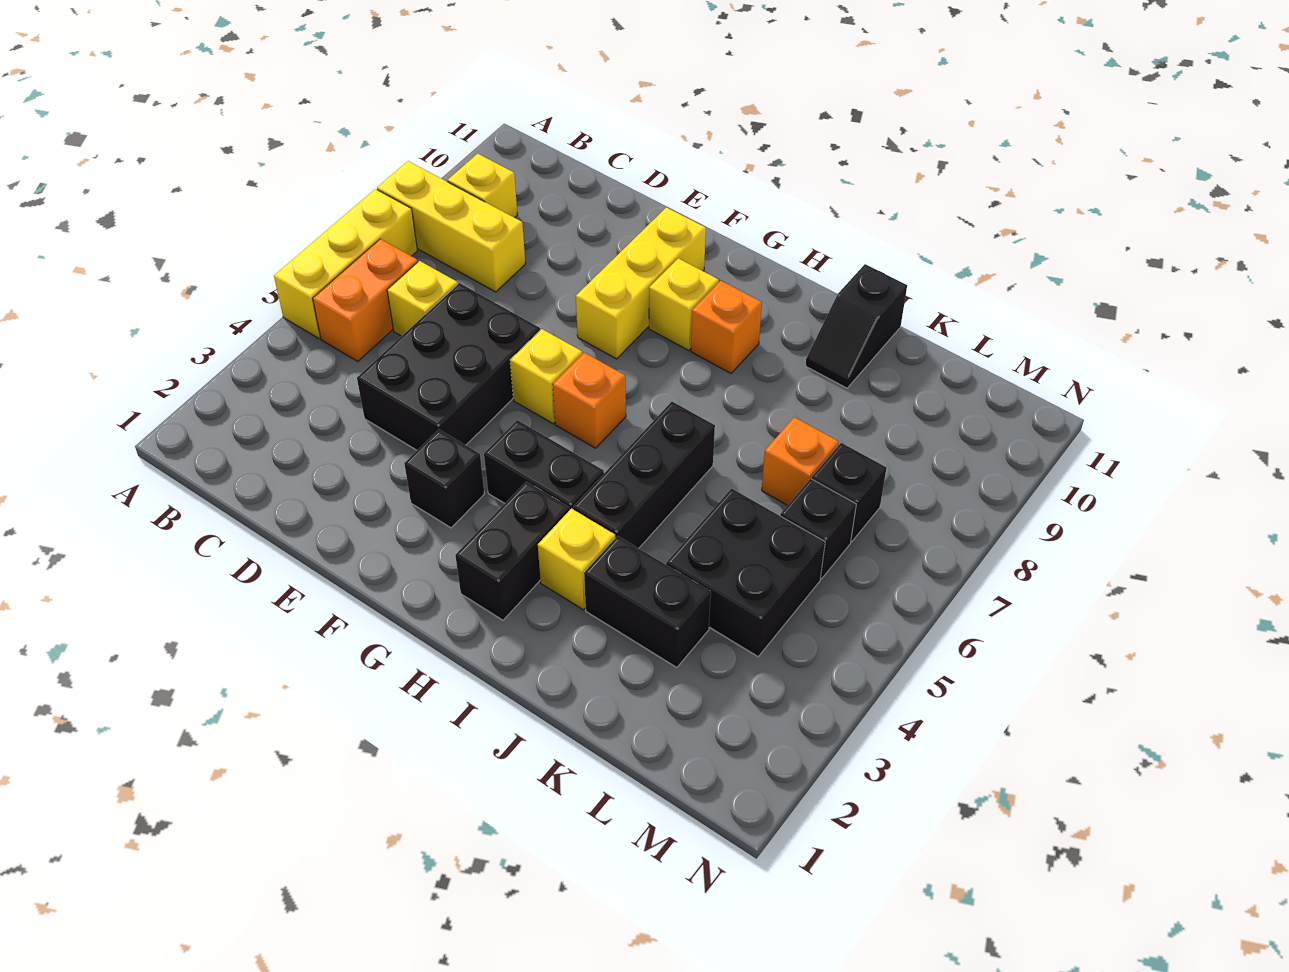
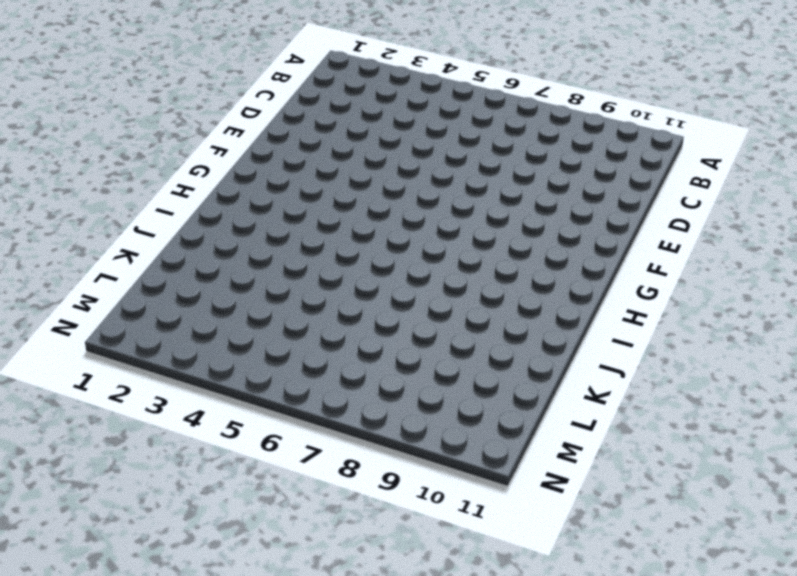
none -> yellow 1x3 brick [274,189,417,338]
none -> yellow 1x3 brick [377,161,525,292]
none -> orange 1x2 brick [313,239,418,361]

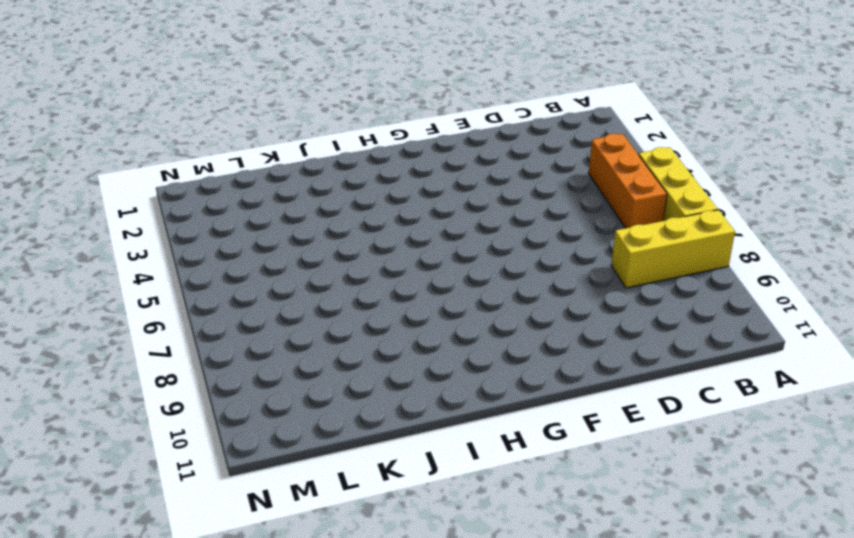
orange 1x3 brick [589,134,667,228] -> orange 1x2 brick [313,239,418,361]
none -> yellow 1x1 brick [448,154,517,218]
none -> yellow 1x1 brick [387,261,458,336]
none -> black 2x3 brick [357,283,540,450]

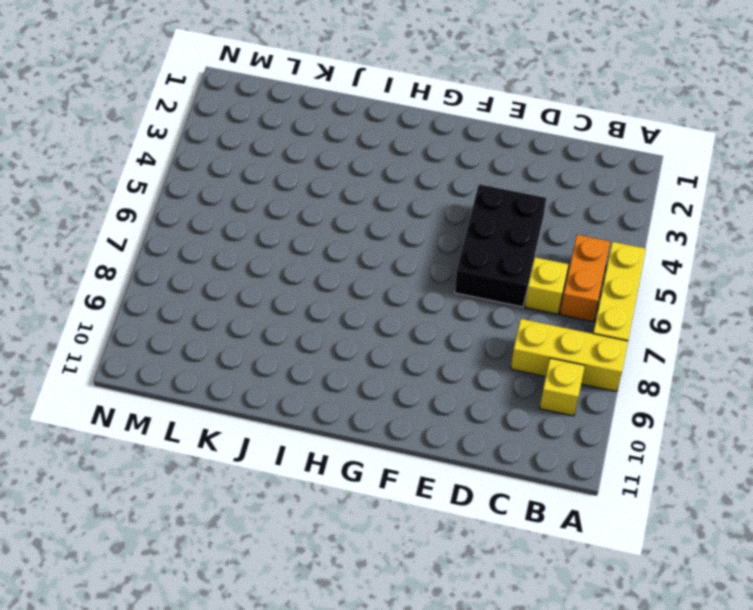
none -> black 1x1 brick [404,430,484,528]
none -> yellow 1x1 brick [510,329,582,424]
none -> yellow 1x3 brick [576,207,706,359]

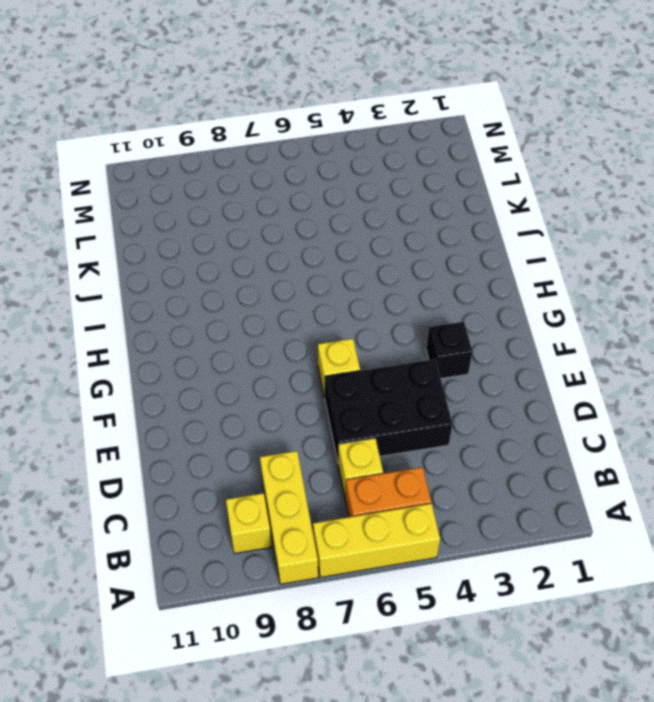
none -> yellow 1x3 brick [576,207,706,359]
none -> black 1x2 brick [484,420,604,510]
none -> orange 1x1 brick [553,353,626,448]

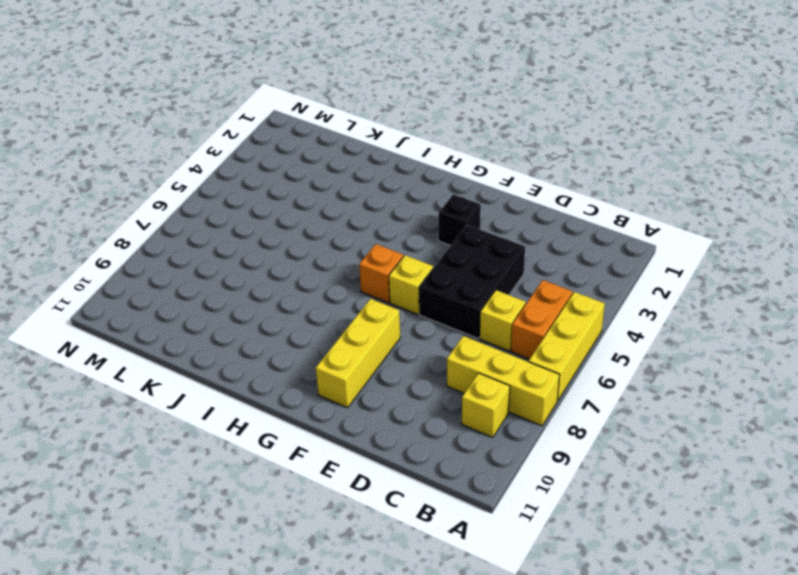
none -> black 1x2 brick [484,420,604,510]
none -> yellow 1x1 brick [649,258,719,350]
none -> black 1x2 brick [455,482,569,620]

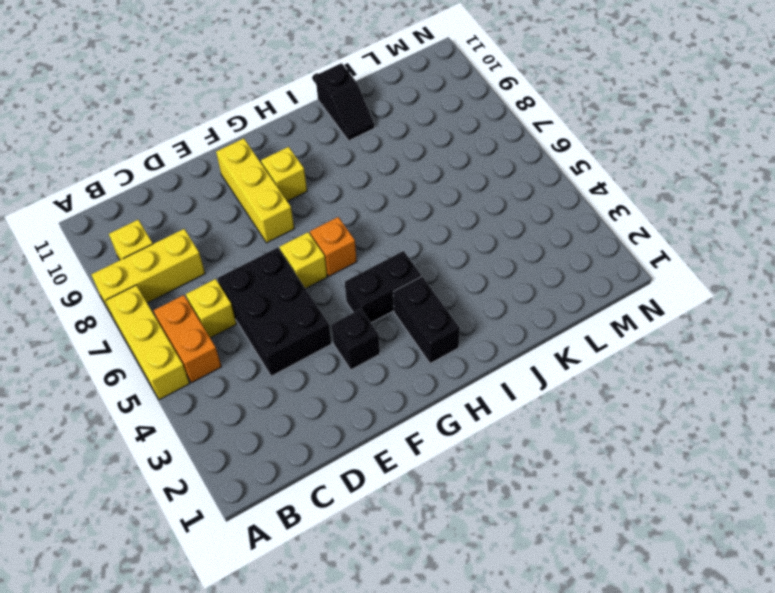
none -> orange 1x1 brick [691,281,762,373]
none -> yellow 1x1 brick [538,509,615,610]
none -> black 1x3 brick [573,402,715,548]

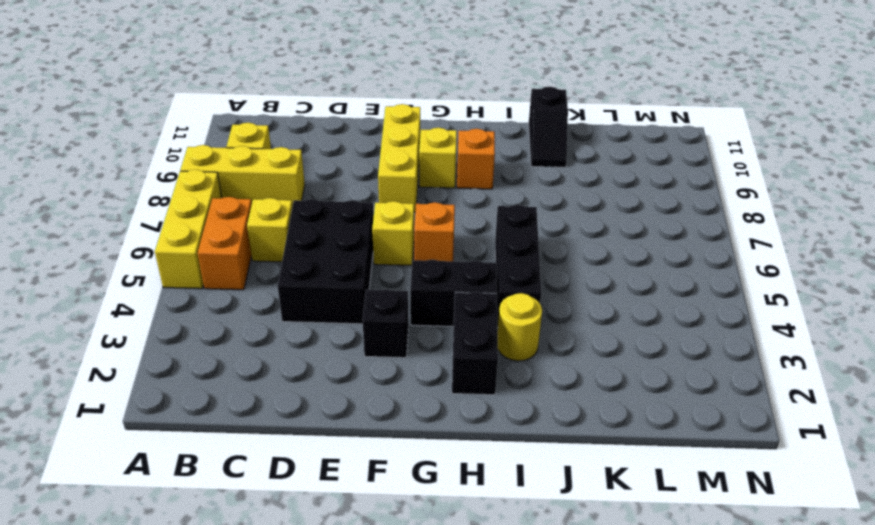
yellow 1x1 round brick [498,293,542,361] -> yellow 1x1 brick [538,509,615,610]
none -> black 1x2 brick [584,536,711,668]
none -> black 2x2 brick [666,489,825,657]
none -> orange 1x1 brick [762,417,839,505]

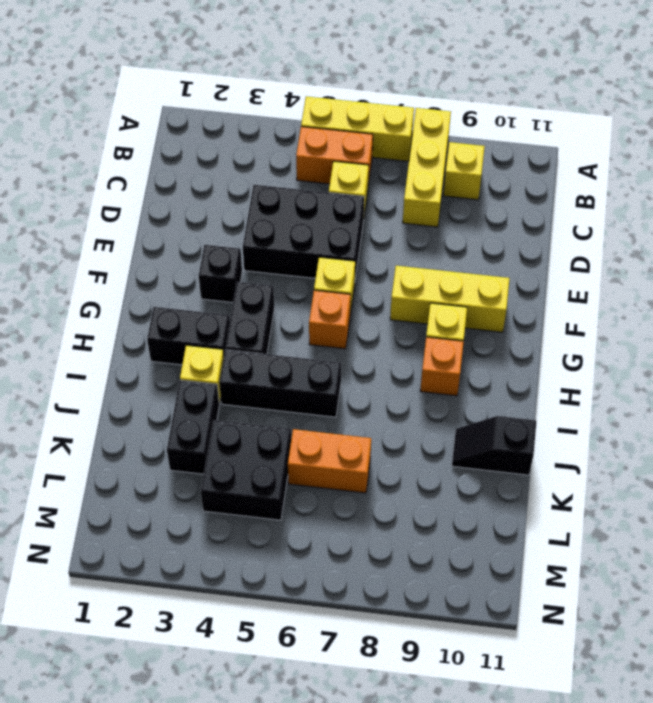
orange 1x2 brick [288,429,371,493] -> orange 1x1 brick [762,417,839,505]
none -> black 1x1 brick [780,479,856,579]
none -> black 1x1 brick [812,443,887,542]

